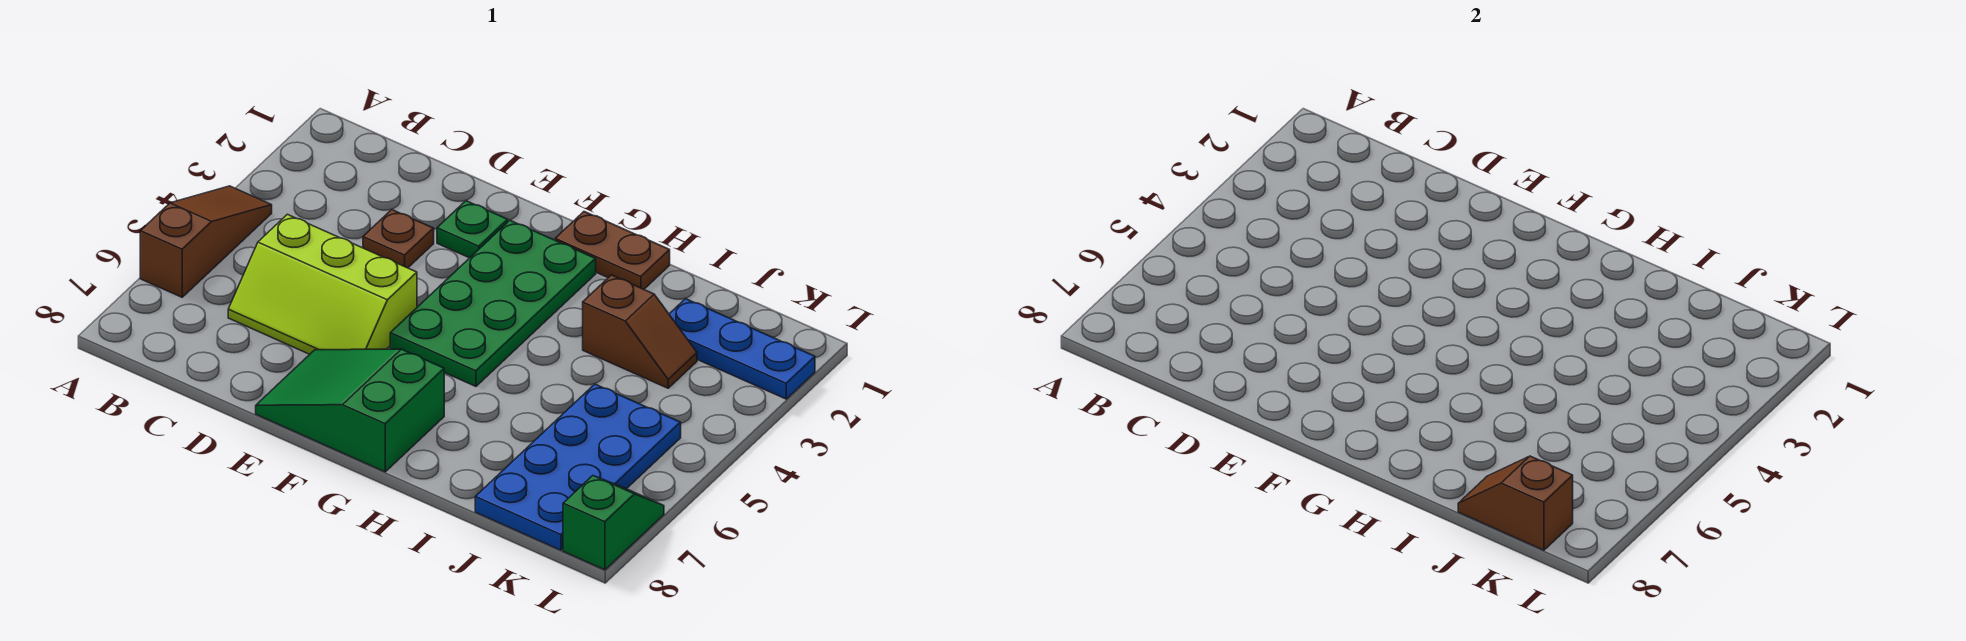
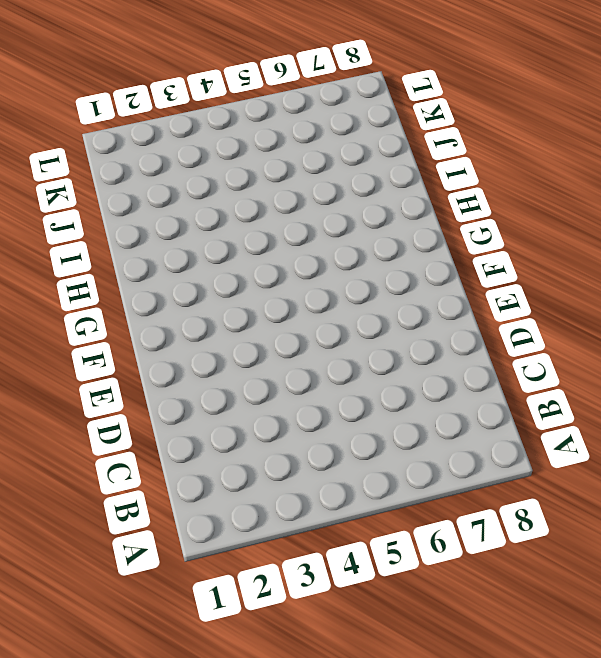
none -> brown 1x3 slope [140,186,272,297]
none -> lime 2x3 slope [228,214,417,354]
none -> brown 1x1 plate [363,210,434,268]

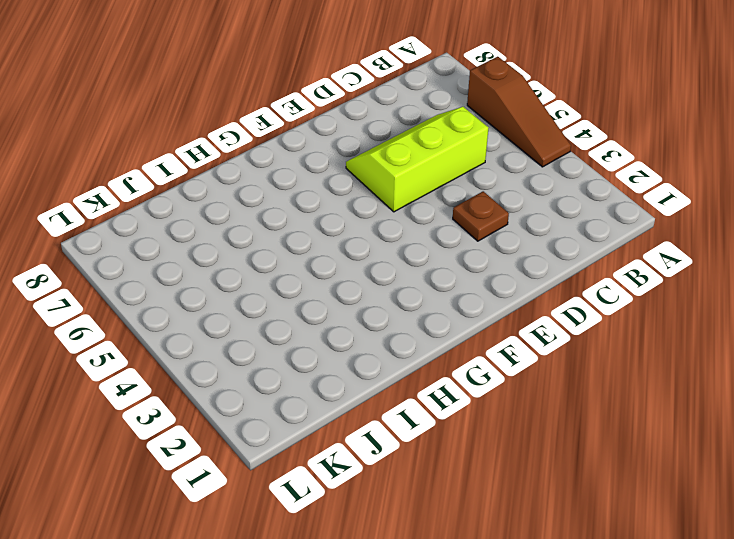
none -> green 1x1 plate [437,201,508,258]
none -> green 2x3 slope [256,349,444,472]
none -> green 2x4 plate [390,220,596,386]

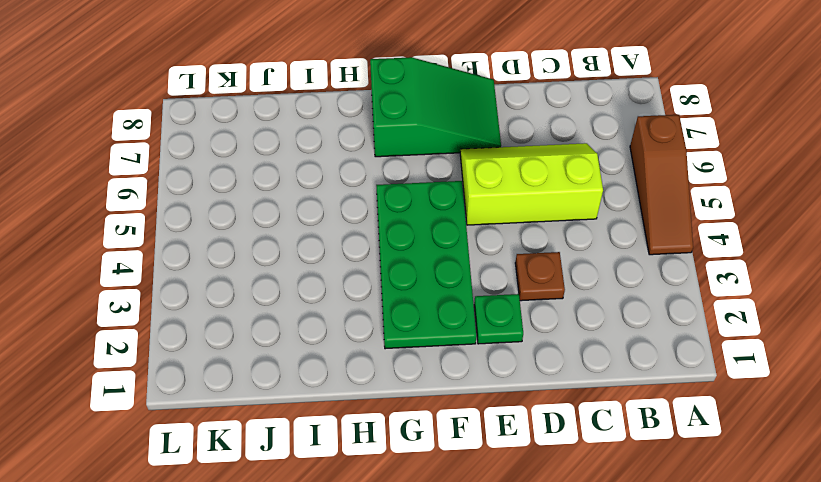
none -> brown 1x2 plate [555,212,670,289]
none -> brown 1x2 slope [583,275,697,388]
none -> blue 1x3 plate [669,299,815,399]

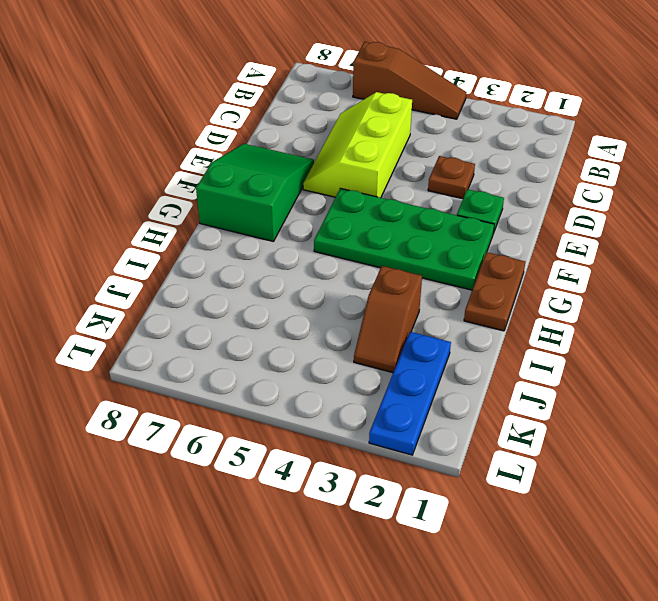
none -> blue 2x4 plate [475,384,681,550]
none -> green 1x2 slope [563,476,664,570]
none -> brown 1x2 slope [1458,456,1573,550]

